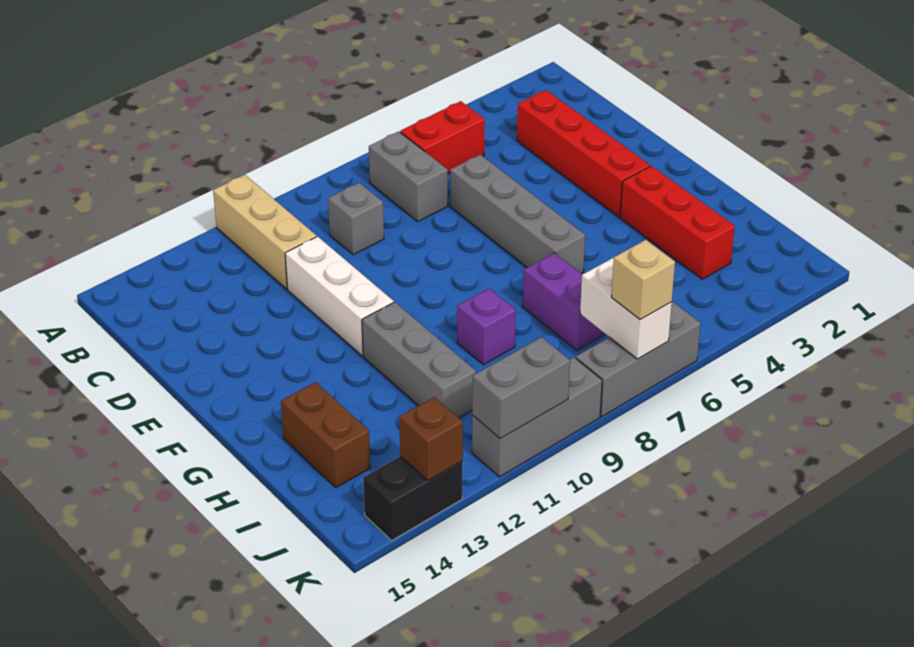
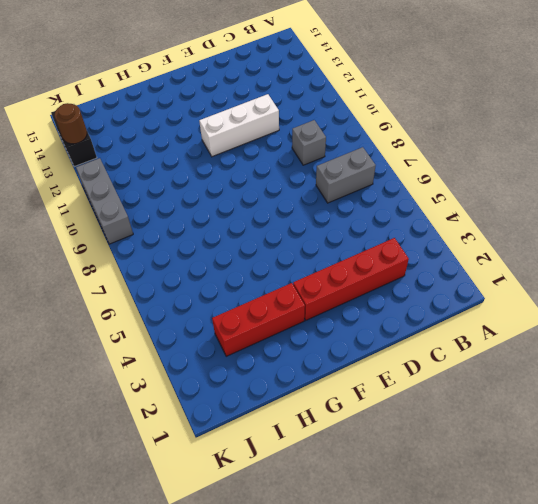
brown 1x1 round brick [55,103,87,144] -> brown 1x1 brick [399,397,463,480]
none -> tan 1x3 brick [213,175,317,289]
none -> red 1x2 brick [400,101,485,174]
none -> grey 1x4 brick [450,155,585,273]

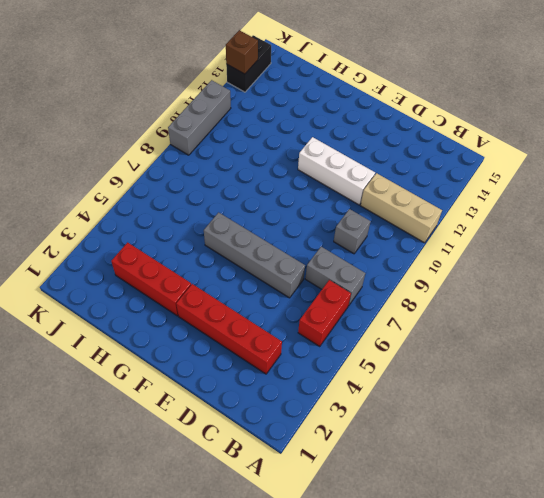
none -> grey 1x3 brick [362,302,476,418]
none -> purple 1x2 brick [523,253,606,351]
none -> purple 1x1 brick [457,288,516,365]

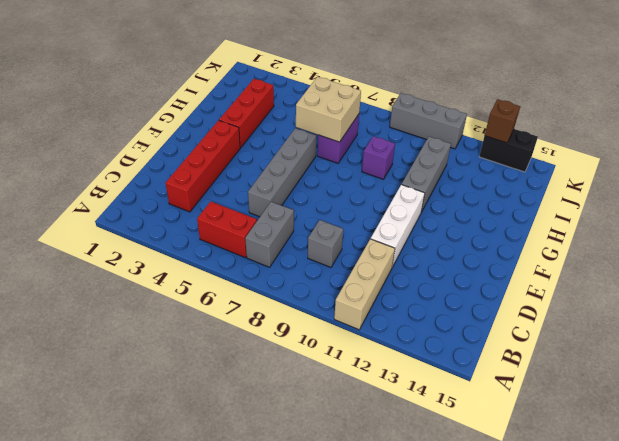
tan 2x2 brick [296,77,361,142] -> none
none -> brown 1x2 brick [281,382,370,488]
none -> grey 1x3 brick [576,301,701,417]
none -> white 1x2 brick [580,258,672,359]

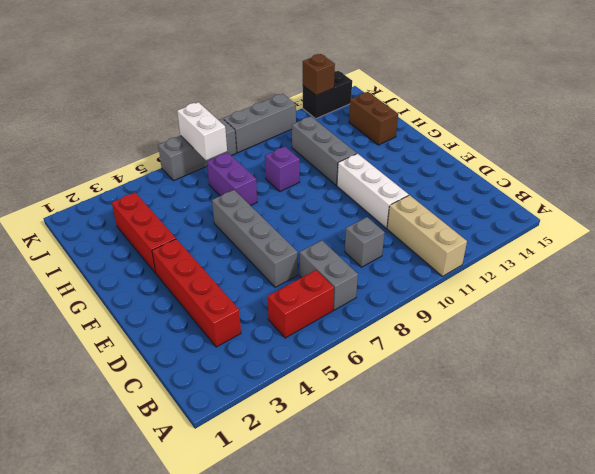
none -> grey 1x2 brick [472,337,570,439]
none -> tan 1x1 brick [611,240,675,320]

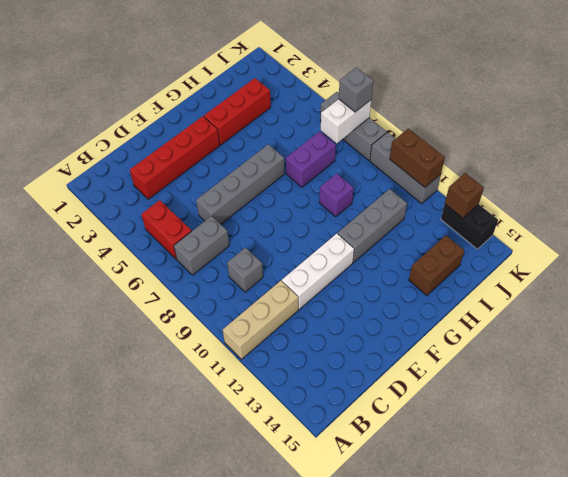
grey 1x1 brick [339,67,373,112] -> tan 1x1 brick [611,240,675,320]
brown 1x2 brick [390,129,445,187] -> grey 1x2 brick [472,337,570,439]

